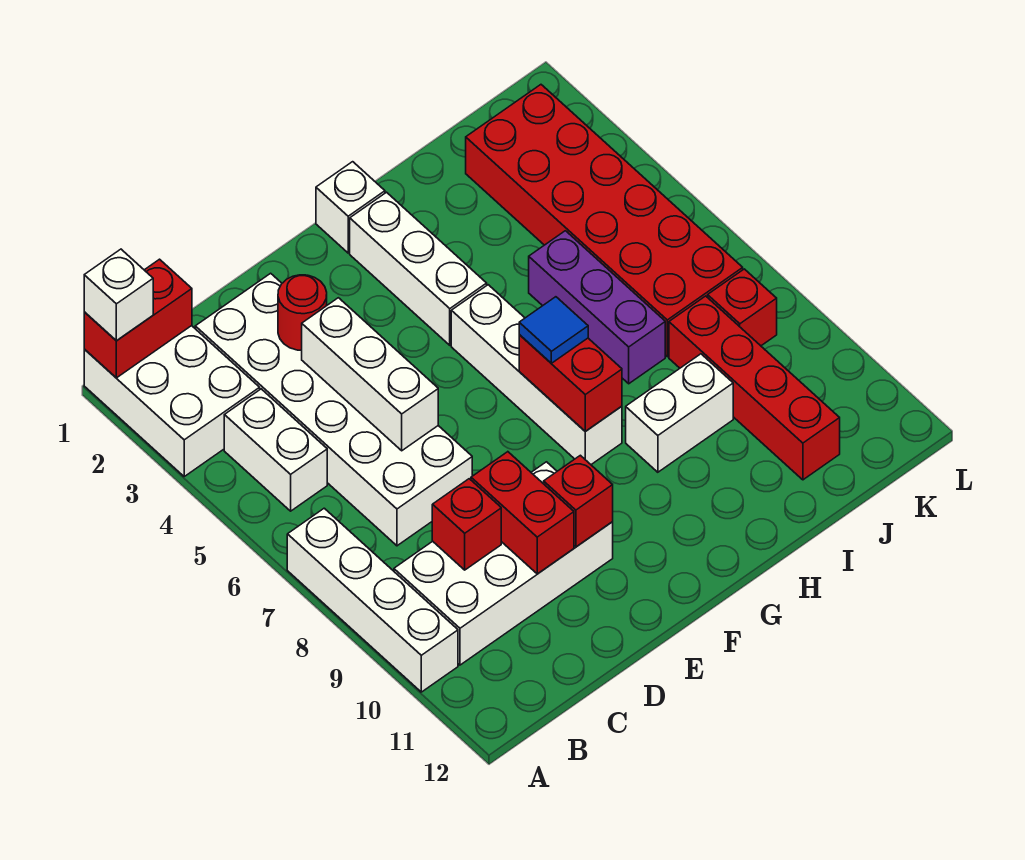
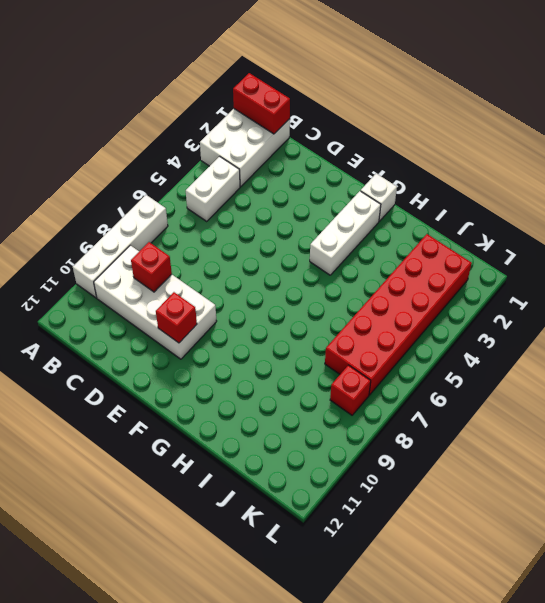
none -> white 2x6 brick [195,273,472,546]
none -> white 1x4 brick [451,285,622,464]
none -> white 1x2 brick [626,354,733,472]

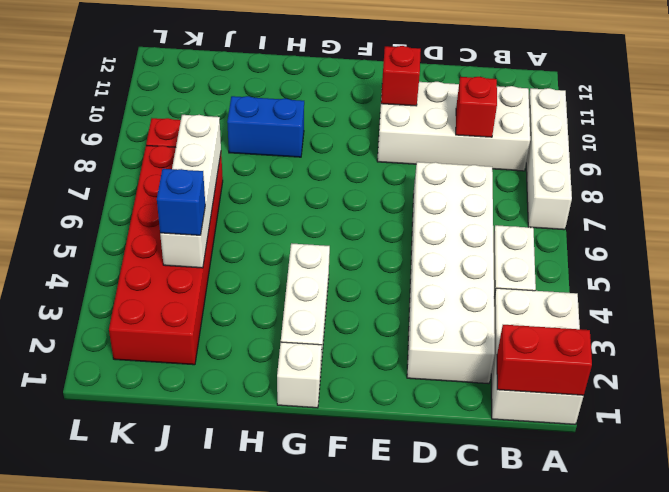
blue 1x2 brick [227,96,304,157] -> white 1x2 brick [626,354,733,472]
white 1x4 brick [160,115,221,268] -> white 1x4 brick moved to [451,285,622,464]
blue 1x1 brick [157,169,205,235] -> none
none -> purple 1x3 brick [529,231,665,384]
none -> red 1x4 brick [669,296,840,480]
none -> red 1x1 round brick [278,275,327,350]

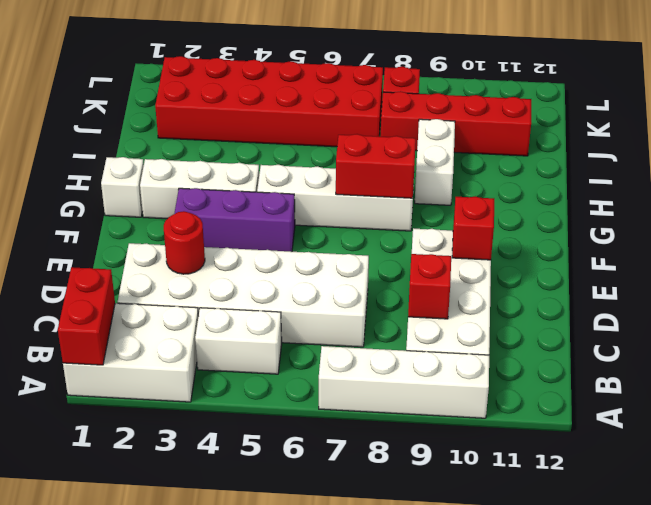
purple 1x3 brick [174,188,295,252] -> purple 1x3 brick moved to [529,231,665,384]
none -> white 1x3 brick [302,298,438,451]
none -> red 1x2 brick [471,452,574,574]
none -> white 1x1 brick [84,249,153,341]

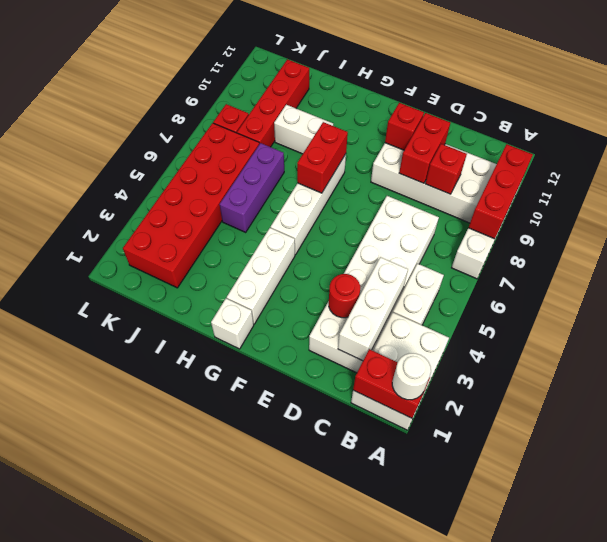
white 1x1 round brick [392,353,431,400] -> white 1x1 brick [84,249,153,341]
red 1x3 brick [468,144,533,239] -> none
white 1x3 brick [338,257,408,361] -> white 1x3 brick moved to [302,298,438,451]
none -> blue 1x1 tile [519,297,588,363]

